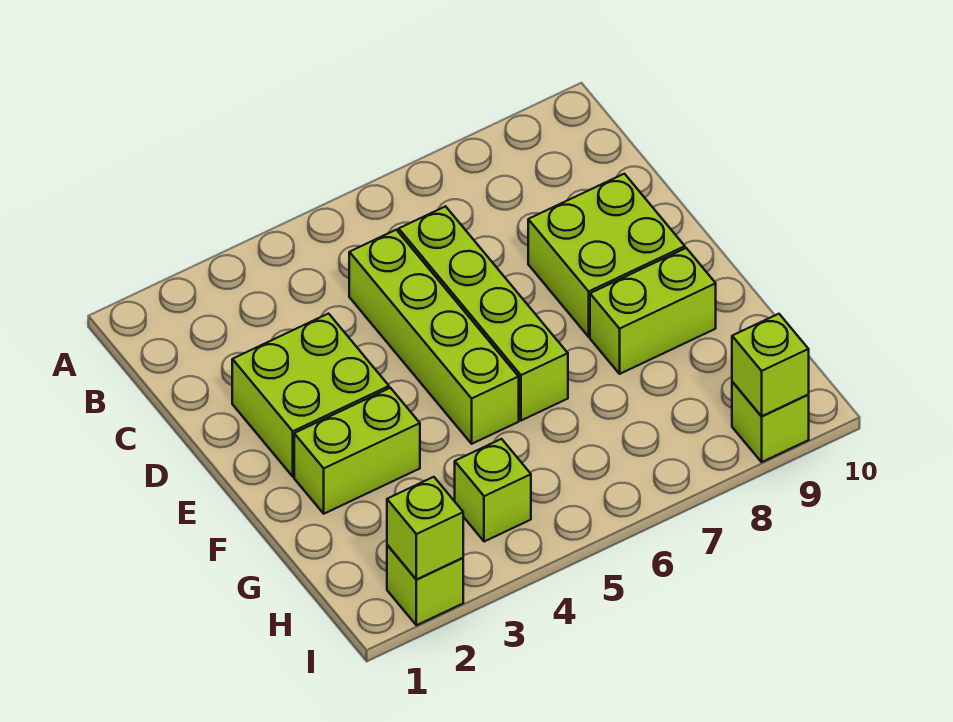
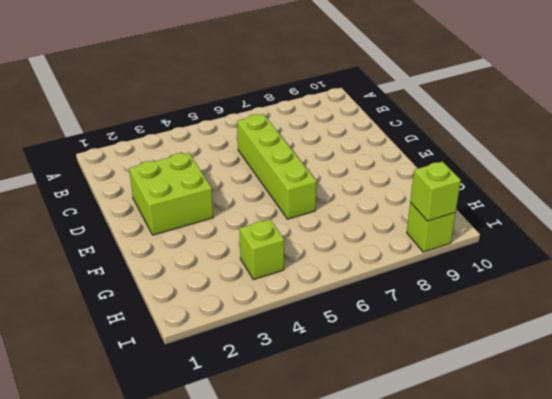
none -> lime 1x4 brick [349,230,519,444]
none -> lime 2x2 brick [528,174,685,337]

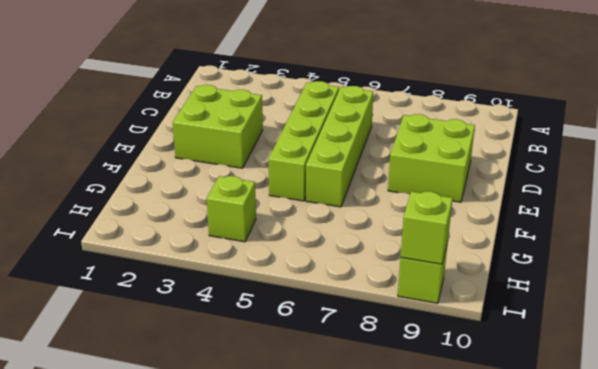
none -> lime 1x2 brick [294,388,420,514]
none -> lime 1x2 brick [590,248,716,374]

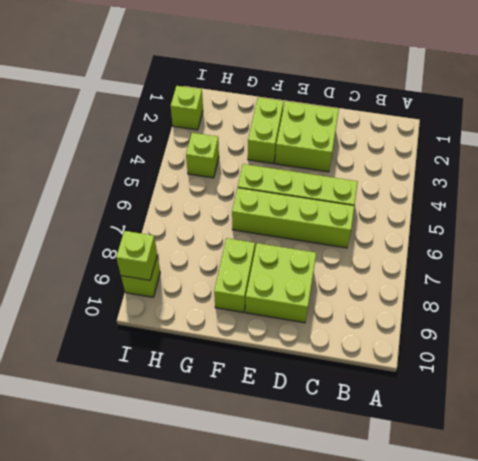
none -> lime 1x1 brick [387,477,463,579]

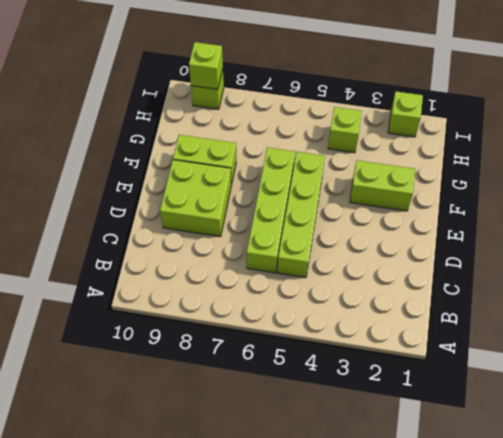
none -> lime 2x2 brick [232,314,389,477]
none -> lime 1x1 brick [387,477,463,579]

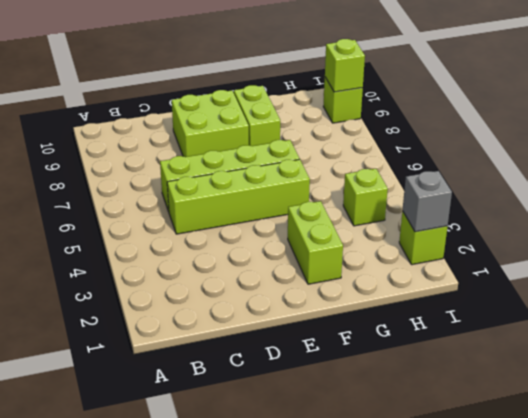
grey 1x1 brick [403,171,452,232] -> lime 1x1 brick [387,477,463,579]
none -> lime 2x2 brick [232,314,389,477]

